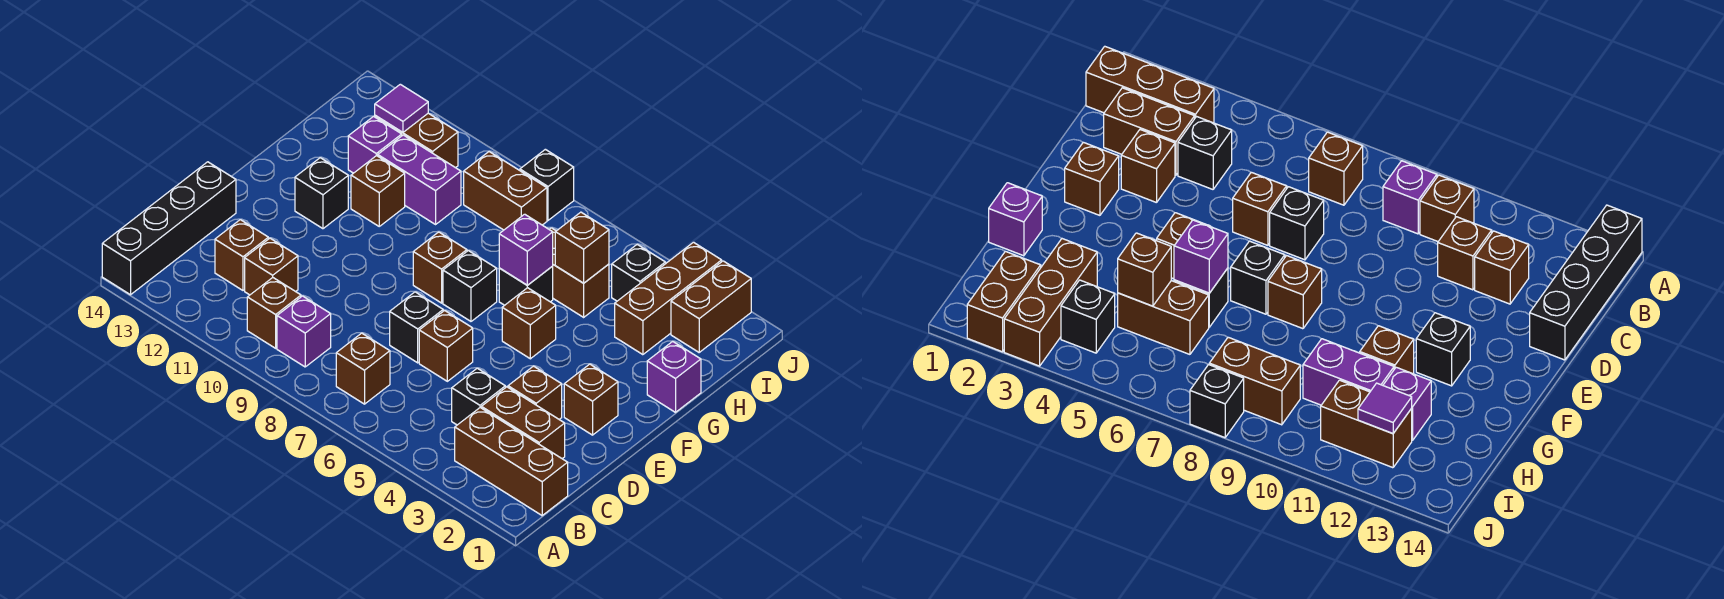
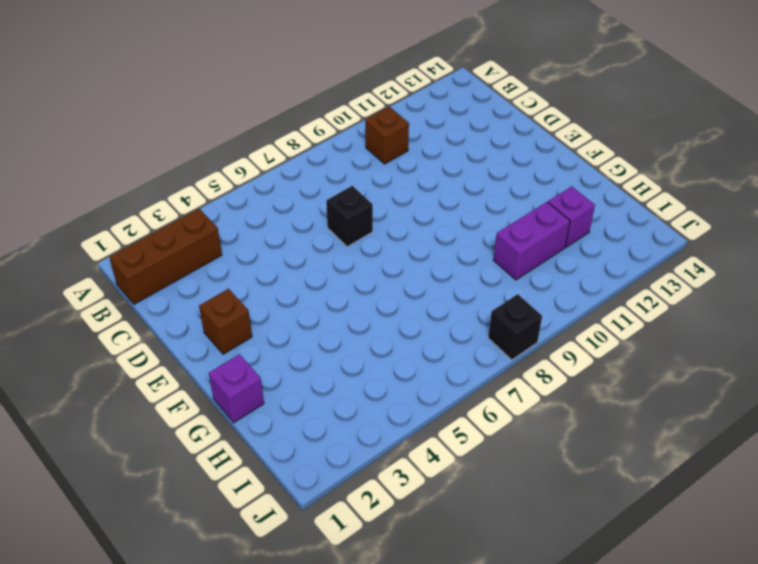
none -> black 1x4 brick [102,162,236,295]
none -> brown 1x1 brick [336,333,390,404]
none -> purple 1x1 brick [277,296,331,367]
none -> brown 1x2 brick [481,387,565,459]

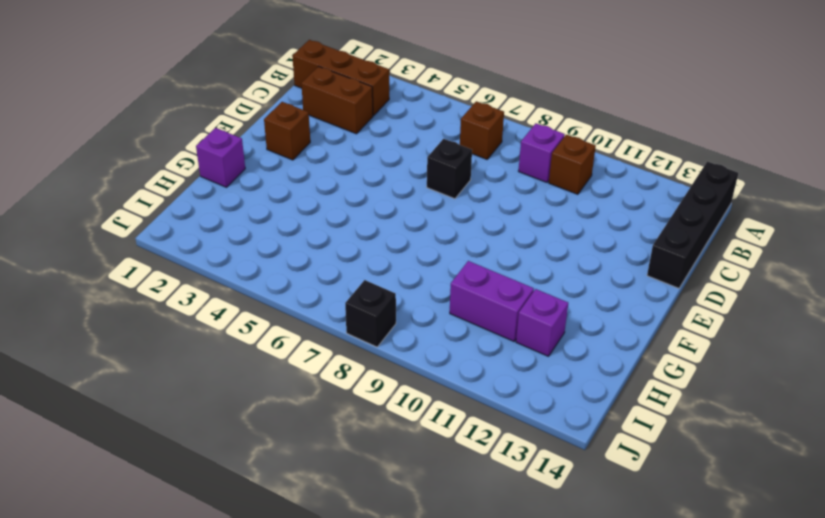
none -> black 1x1 brick [452,368,505,425]
none -> brown 1x1 brick [245,238,298,295]
none -> brown 1x1 brick [215,220,268,290]
none -> brown 1x1 brick [508,366,562,419]

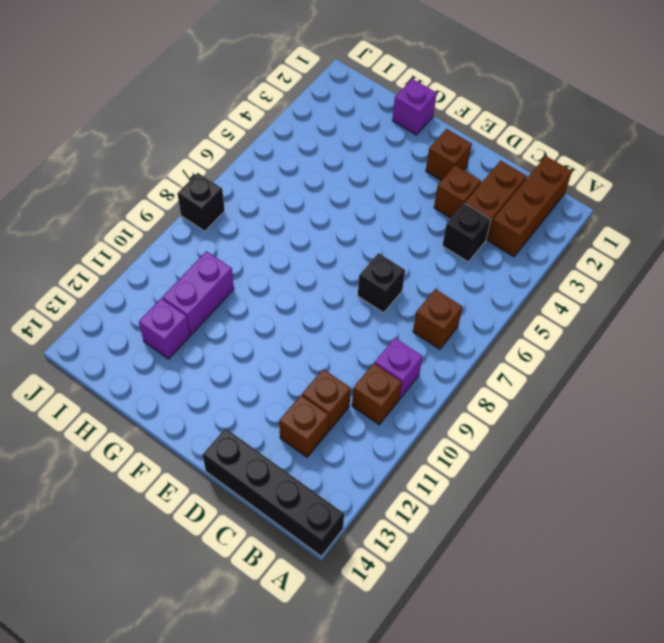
none -> brown 1x1 brick [419,310,473,381]
none -> brown 1x1 brick [502,288,556,359]
none -> black 1x1 brick [443,251,497,321]
none -> brown 1x1 brick [413,232,467,303]

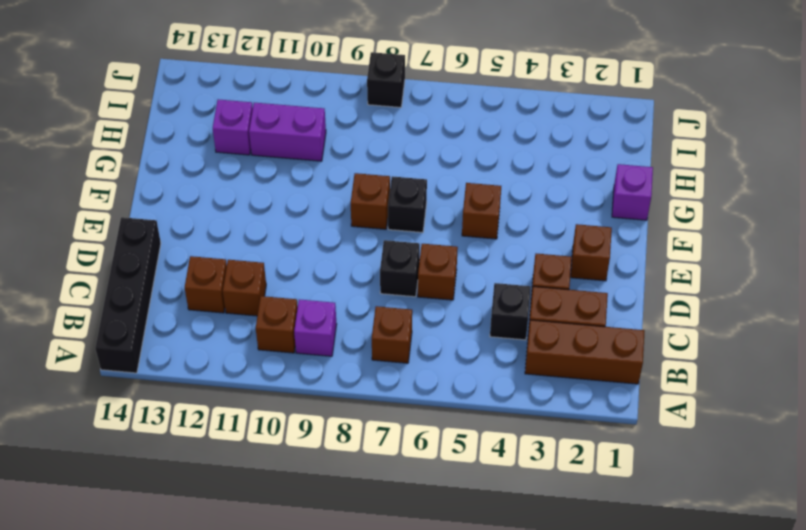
none -> black 1x1 brick [295,158,348,229]
none -> black 1x1 brick [499,266,553,305]
none -> brown 1x1 brick [351,156,405,226]
none -> brown 1x3 brick [615,242,722,355]

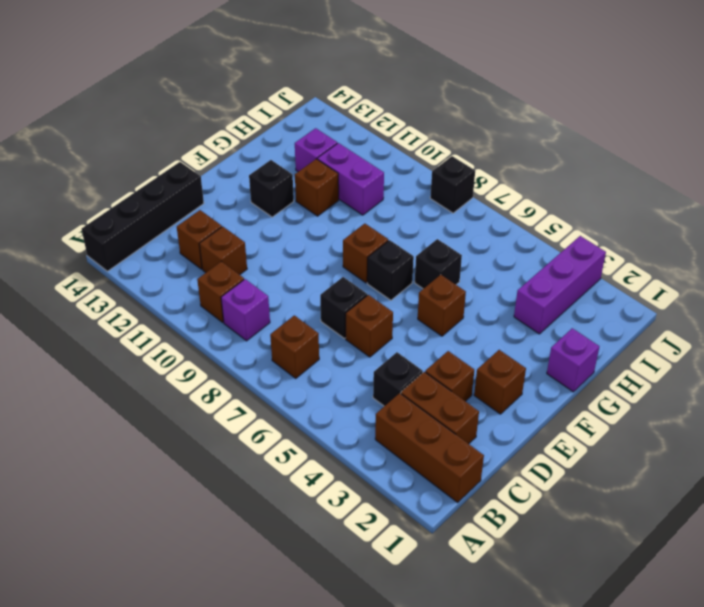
purple 1x3 brick [514,236,606,334] -> brown 1x3 brick [615,242,722,355]
none -> brown 1x2 brick [549,228,609,317]
none -> brown 1x2 brick [671,261,751,352]
none -> black 1x1 brick [612,245,665,301]
none -> brown 1x2 brick [464,152,547,230]

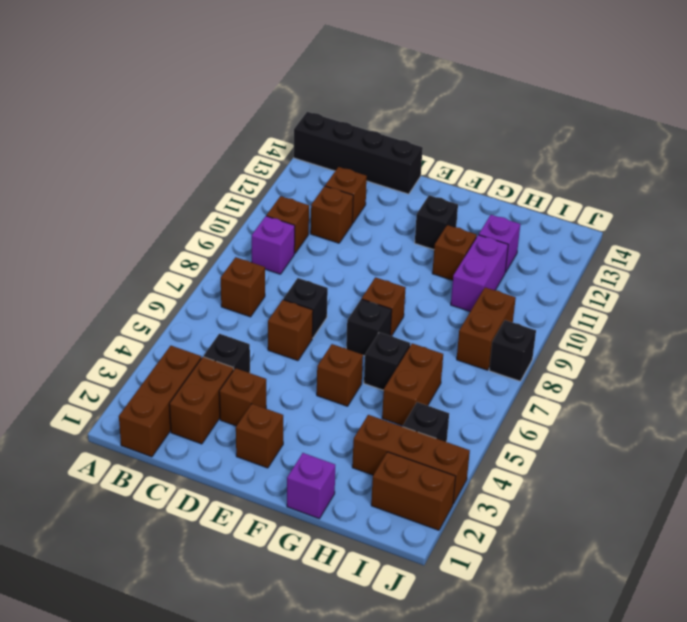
none -> brown 1x2 brick [375,113,458,168]
none -> purple 1x1 brick [499,214,553,285]
none -> brown 1x1 brick [555,212,609,283]
none -> purple 1x1 tile [375,84,428,132]

